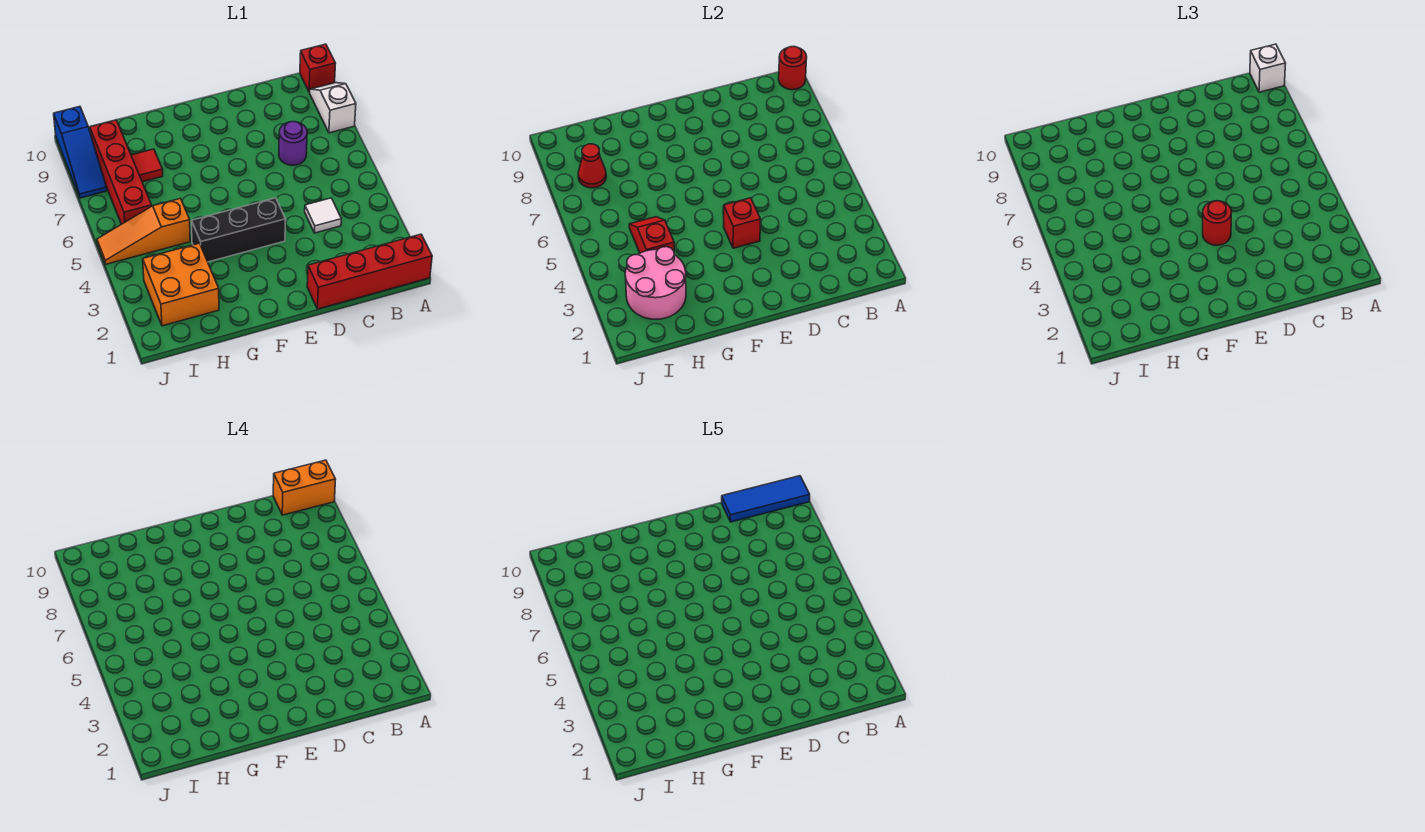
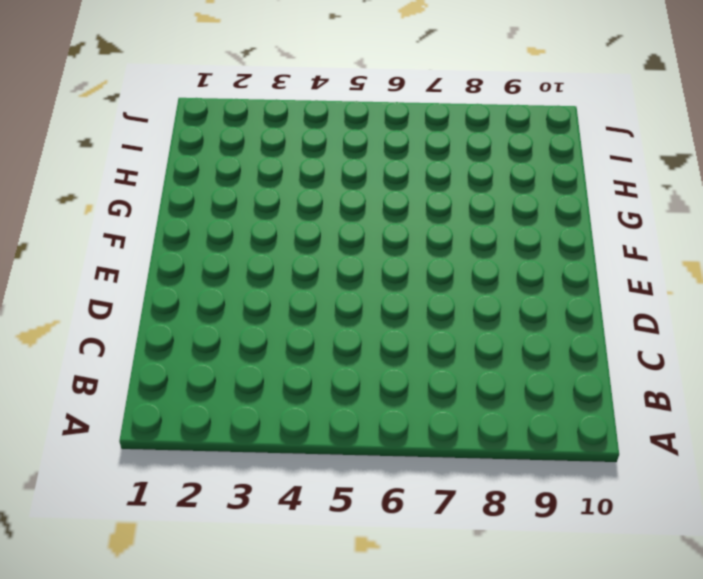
none -> red 1x4 brick [307,234,432,309]
none -> white 1x2 slope [310,83,356,133]
none -> red 1x1 brick [300,44,336,92]

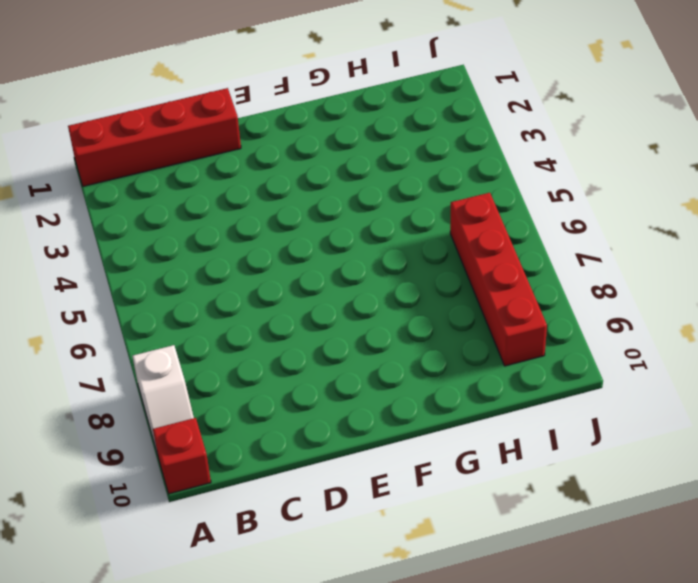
none -> white 1x1 tile [305,198,341,233]
none -> purple 1x1 round brick [279,122,307,165]
none -> black 1x3 brick [192,198,286,262]

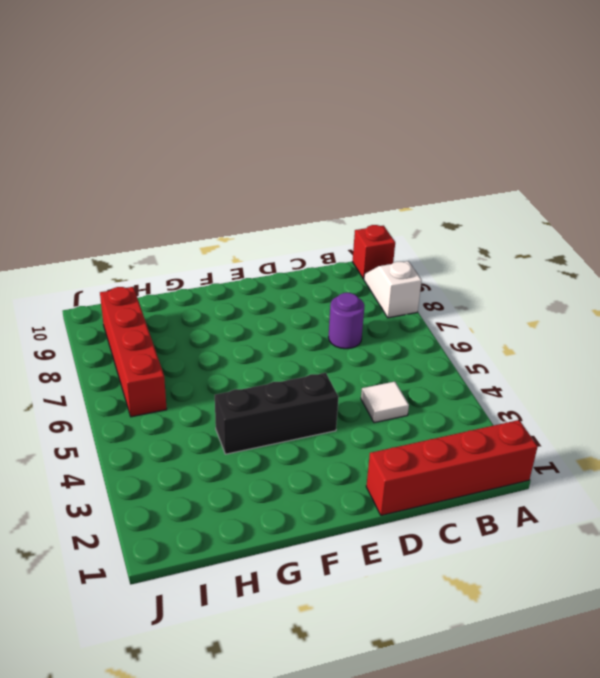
none -> orange 2x2 brick [143,243,219,326]
none -> orange 1x3 slope [97,199,190,264]
none -> red 1x1 tile [131,149,163,182]

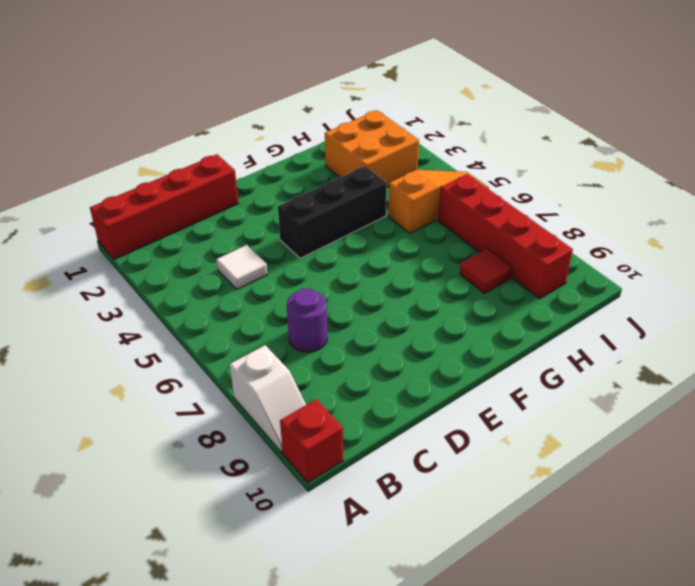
none -> blue 1x3 slope [54,107,107,198]
none -> red 1x1 round brick [779,46,807,90]
none -> red 1x1 brick [723,198,761,248]

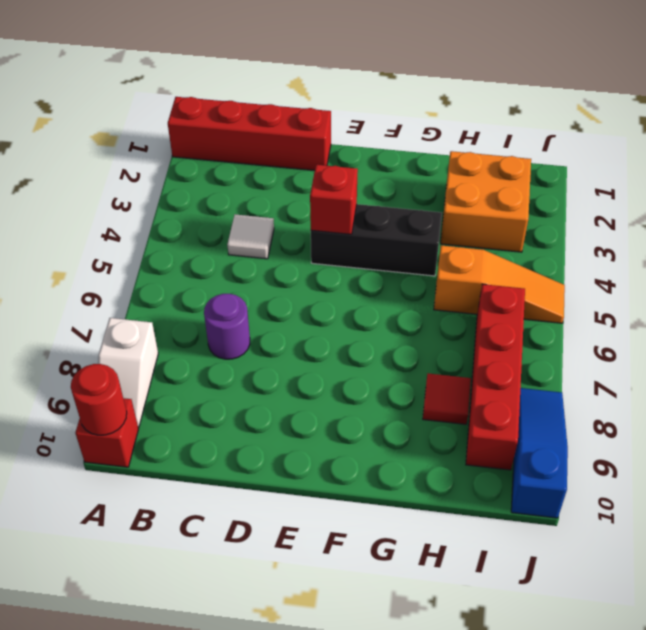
none -> pink 2x2 round brick [625,247,686,319]
none -> red 1x2 slope [629,217,674,253]
none -> red 1x1 cone [578,144,606,188]

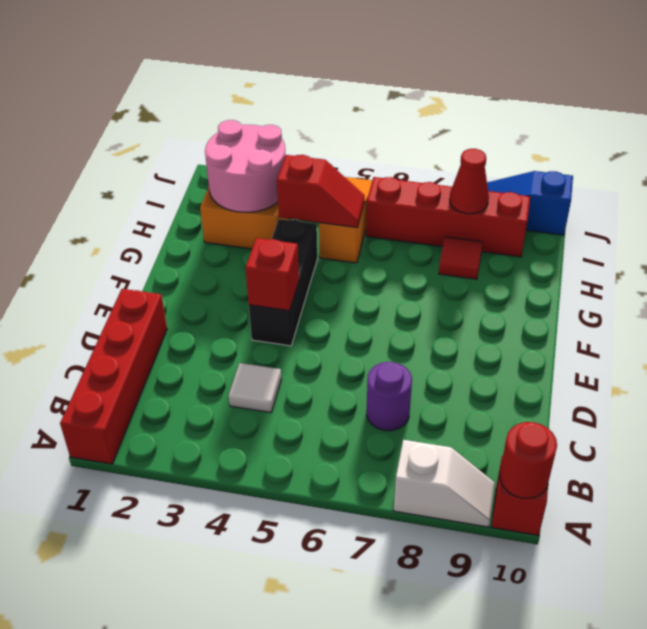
none -> white 1x1 brick [1250,44,1286,92]
none -> red 1x1 round brick [1203,201,1231,245]
none -> orange 1x2 brick [273,460,336,515]

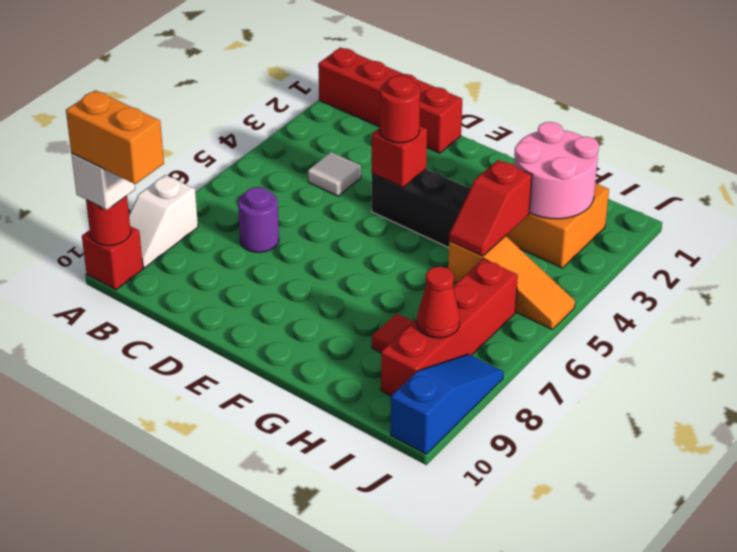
none -> blue 1x3 tile [722,476,810,522]

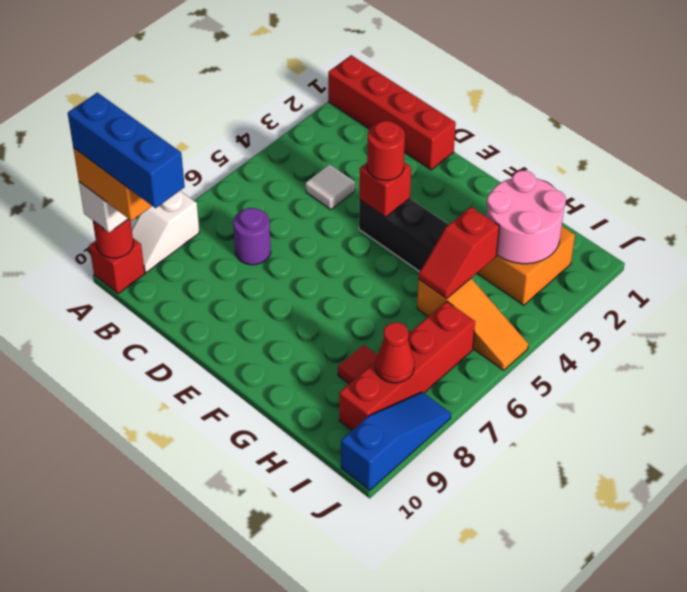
blue 1x3 brick [68,93,185,208] -> blue 1x3 tile [722,476,810,522]

